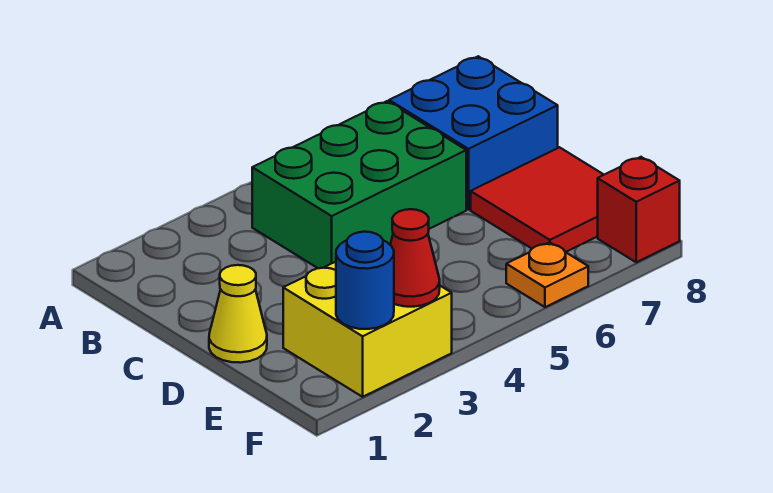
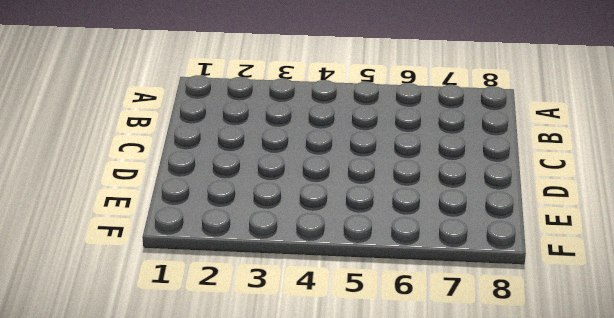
none -> green 2x3 brick [252,101,466,268]
none -> blue 2x2 brick [389,56,558,209]

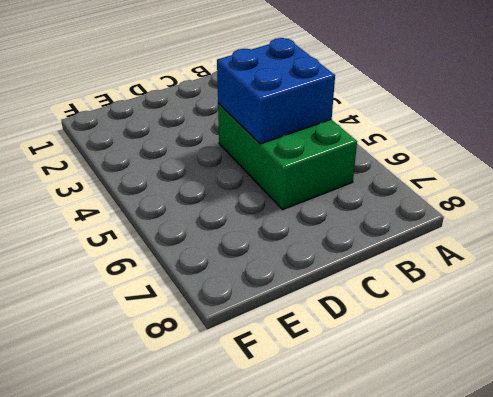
blue 2x2 brick [217,38,335,144] -> blue 2x2 brick moved to [389,56,558,209]
none -> yellow 1x1 cone [209,265,267,363]
none -> red 2x2 tile [471,147,604,252]

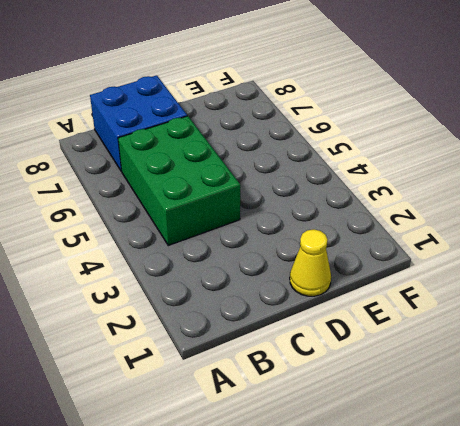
none -> red 2x2 tile [471,147,604,252]
none -> yellow 2x2 brick [283,262,452,397]

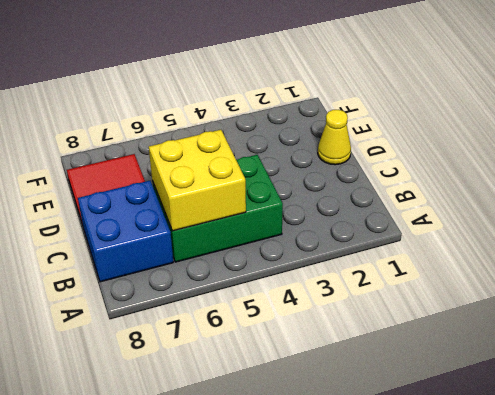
yellow 2x2 brick [149,130,246,231] -> yellow 2x2 brick moved to [283,262,452,397]
none -> orange 1x1 plate [506,242,588,307]
none -> red 1x1 brick [598,157,680,262]

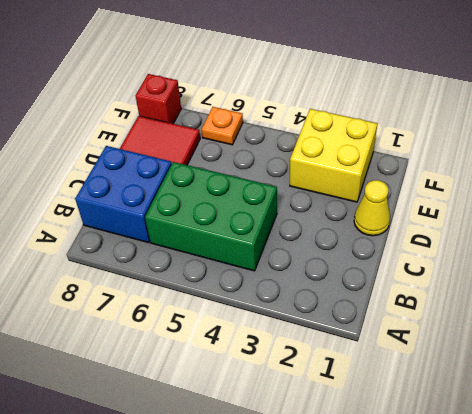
none -> blue 1x1 round brick [336,232,394,329]
none -> red 1x1 cone [390,209,440,307]

